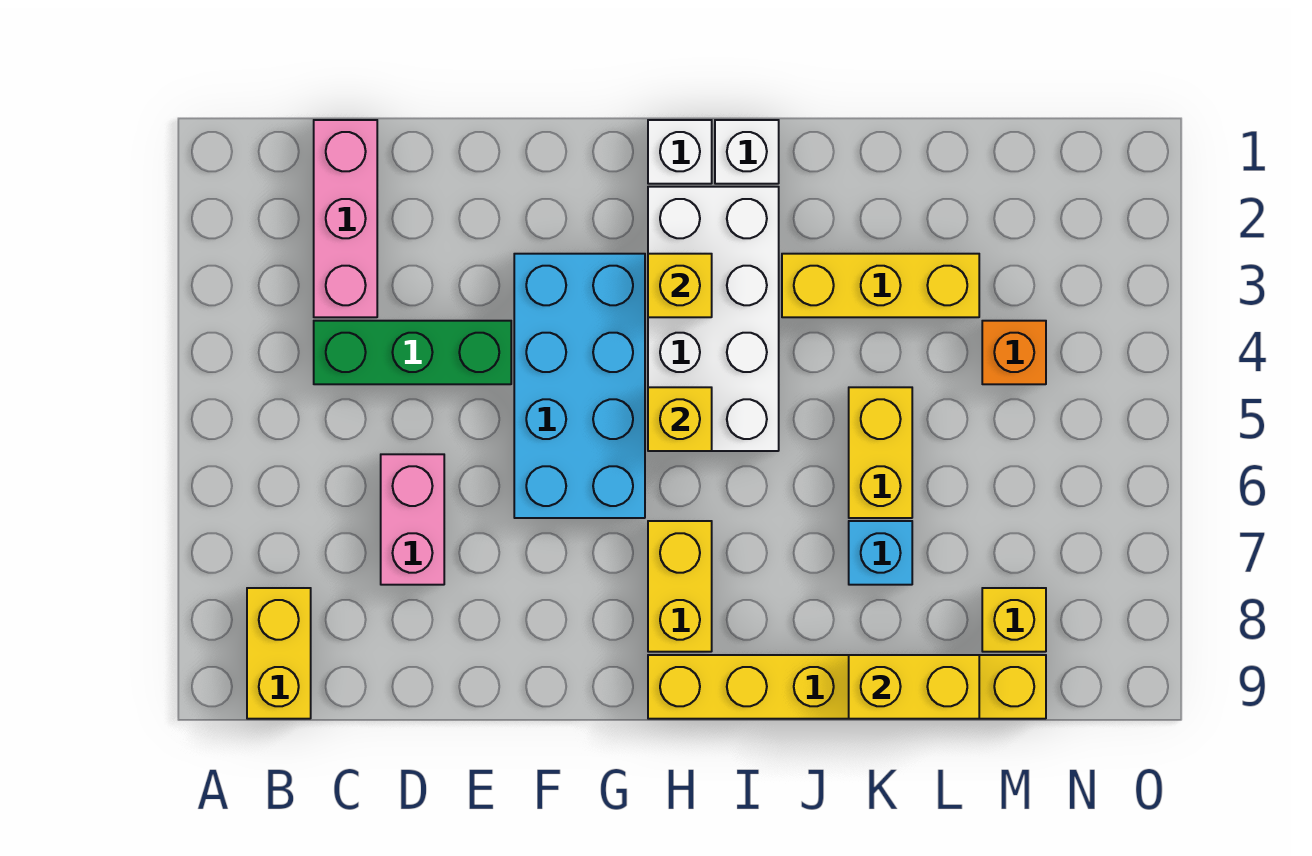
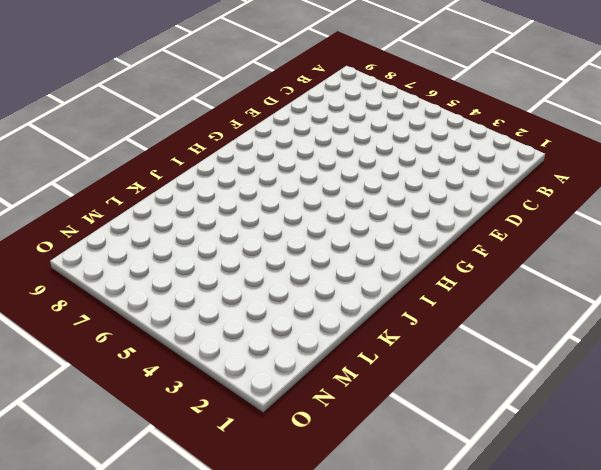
none -> yellow 1x2 brick [247,588,311,719]
none -> pink 1x3 brick [314,120,377,317]
none -> green 1x3 brick [314,321,511,384]

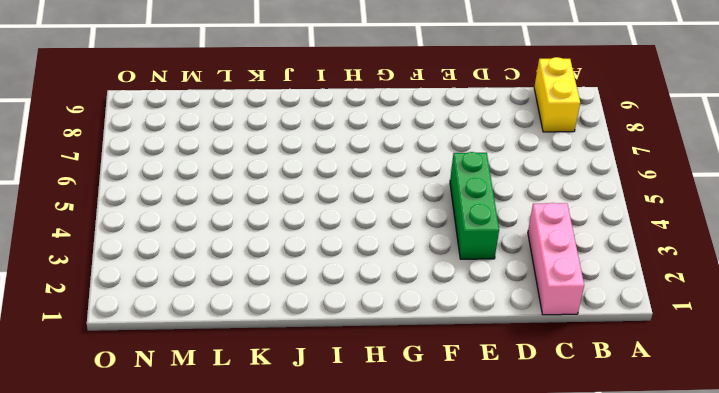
green 1x3 brick [450,152,499,259] -> green 1x3 brick turned to [314,321,511,384]
none -> pink 1x2 brick [381,454,444,585]
none -> cyan 2x4 brick [514,254,645,518]
none -> white 1x1 brick [648,120,712,184]

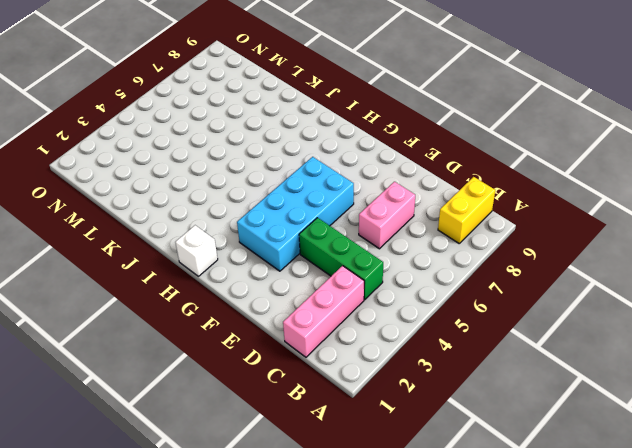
none -> white 2x4 brick [648,187,779,451]
none -> yellow 1x2 brick [648,521,712,652]
none -> yellow 1x6 brick [648,655,1046,719]

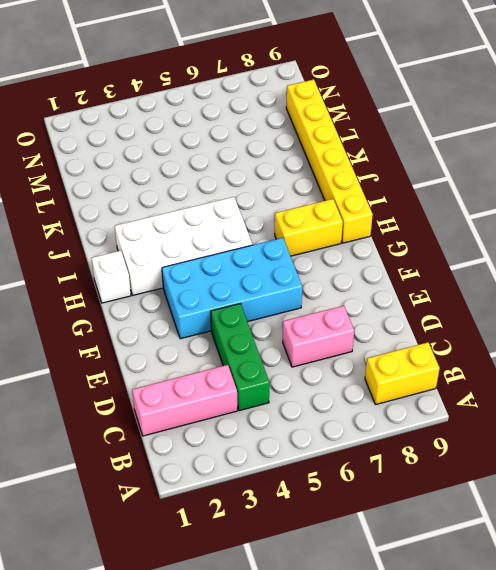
none -> white 1x1 brick [715,120,779,184]
none -> yellow 1x3 brick [782,254,979,317]
none -> yellow 1x2 brick [849,387,912,518]

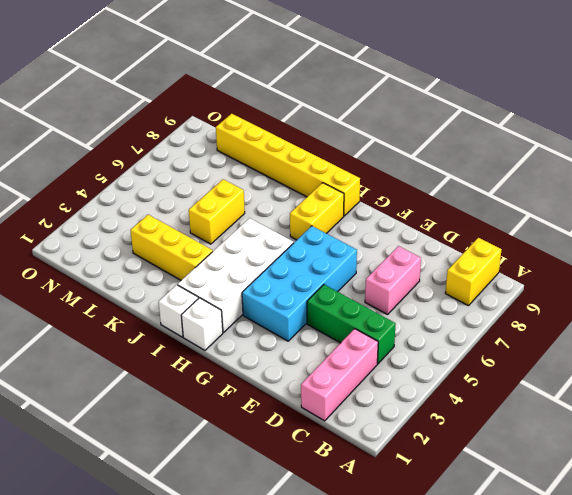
none -> cyan 1x1 brick [849,521,912,585]
none -> orange 1x1 brick [982,321,1046,384]
none -> yellow 1x1 brick [982,588,1046,652]

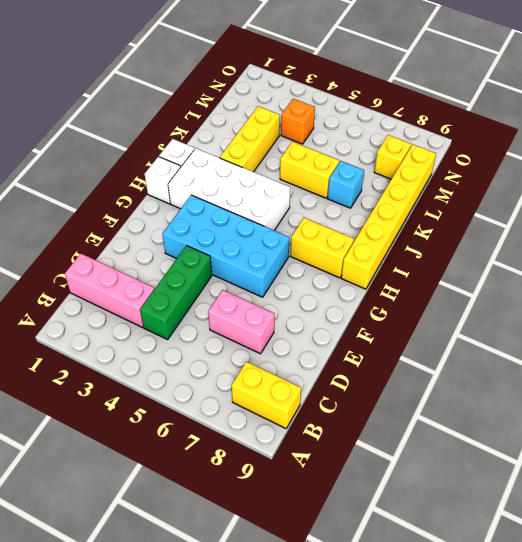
none -> yellow 1x1 brick [648,254,712,317]
none -> yellow 1x1 brick [648,387,712,451]
none -> yellow 1x2 brick [849,655,979,719]

